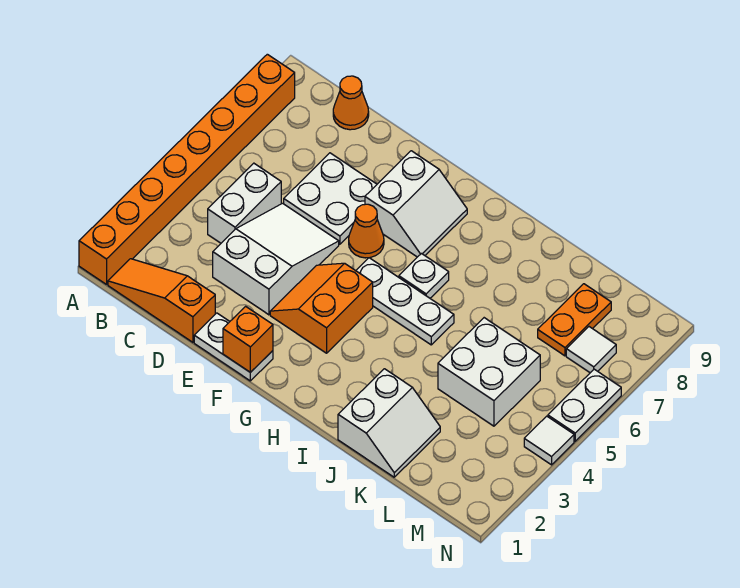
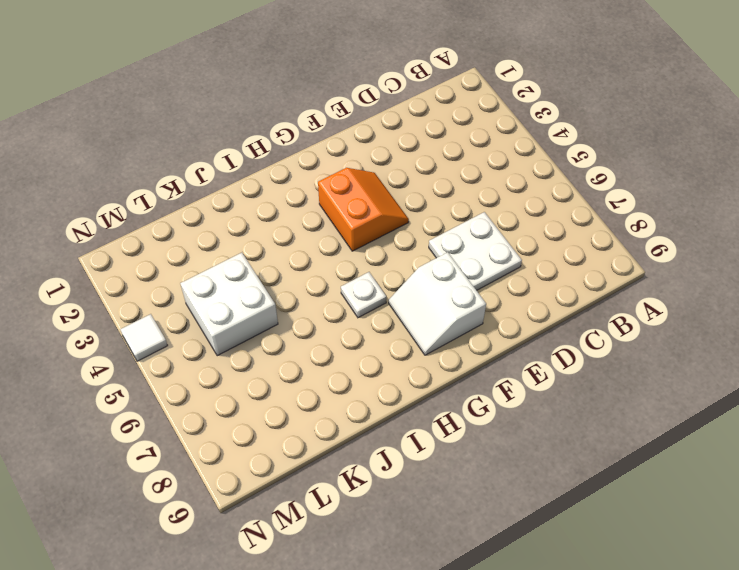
none -> orange 1x8 brick [79,54,295,284]
none -> orange 1x3 slope [108,259,215,342]
none -> white 1x2 brick [208,163,281,243]

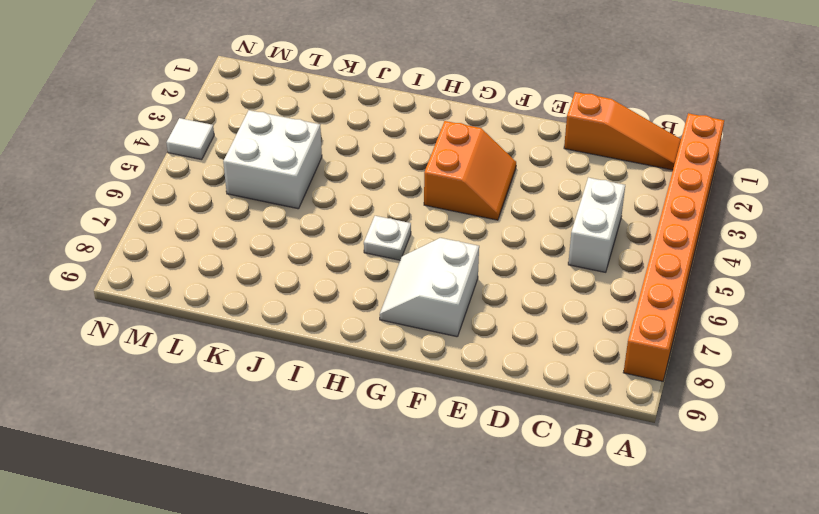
none -> orange 1x1 cone [333,76,369,130]
none -> white 2x3 slope [213,203,339,315]
none -> white 2x2 plate [284,153,377,244]

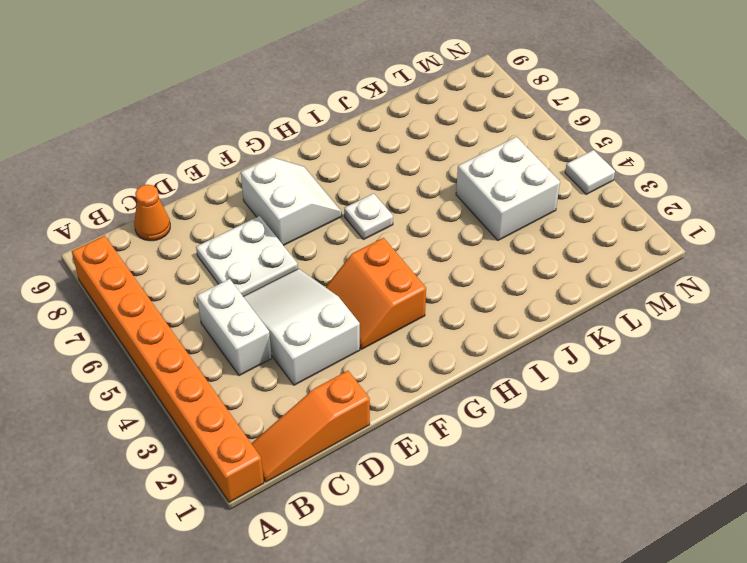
none -> white 1x2 plate [194,313,273,381]
none -> orange 1x1 cone [349,204,384,258]
none -> white 1x3 plate [356,258,454,345]

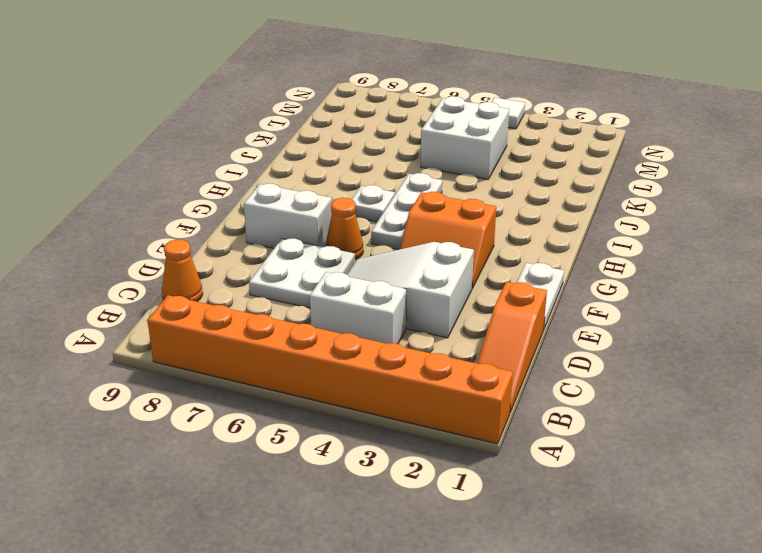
none -> white 2x2 slope [338,369,440,477]
none -> orange 1x2 plate [538,284,611,356]
none -> white 1x1 tile [566,327,616,373]

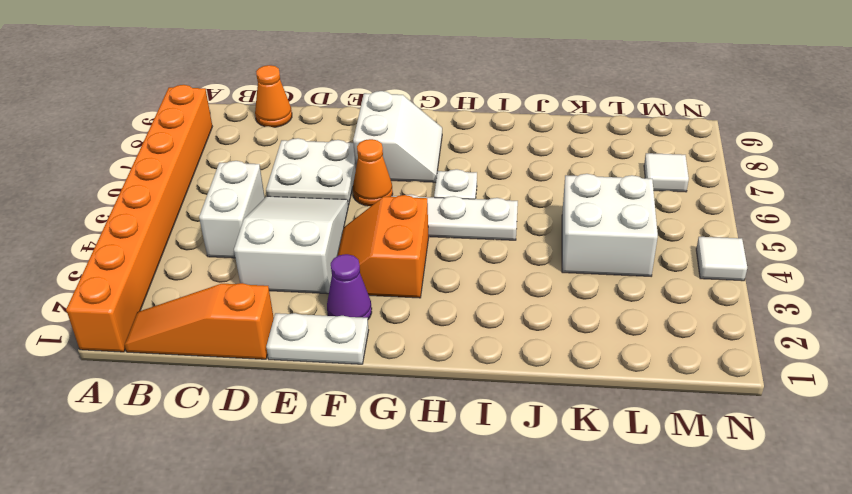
purple 1x1 cone [327,254,372,319] -> none
none -> white 2x2 slope [338,369,440,477]
none -> orange 1x2 plate [538,284,611,356]
none -> white 1x2 plate [548,369,621,441]

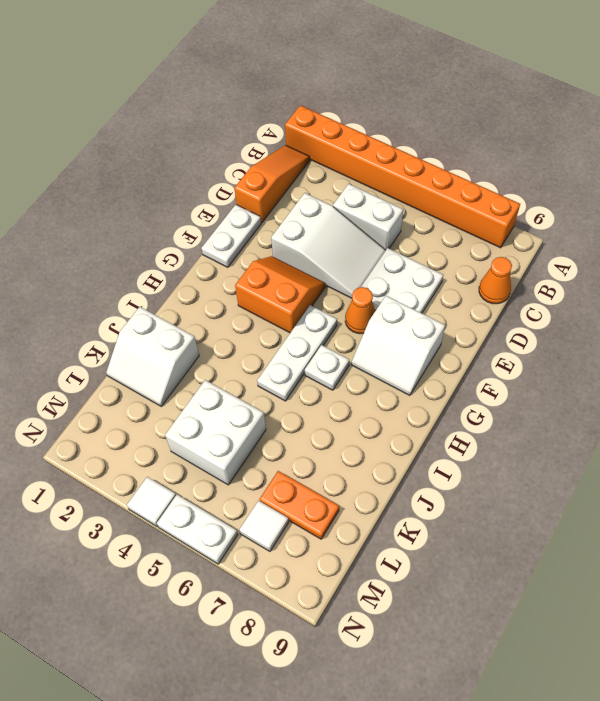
none -> orange 1x1 brick [223,306,273,372]

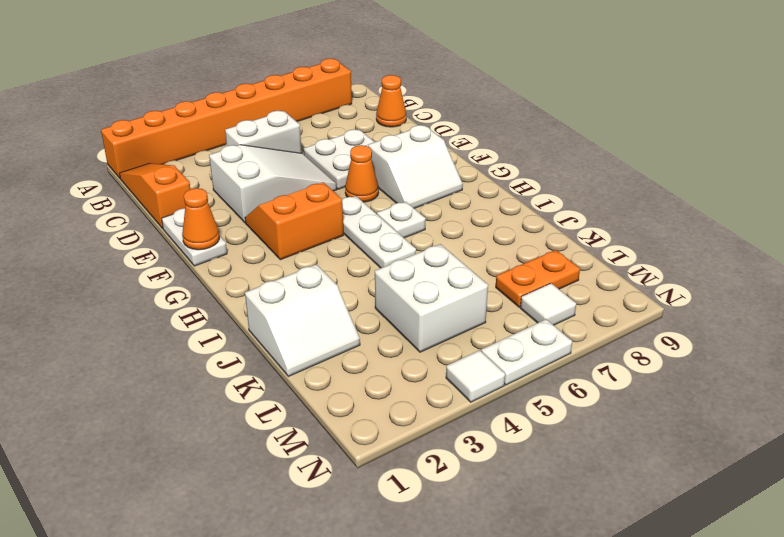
orange 1x1 cone [182,188,219,250] -> orange 1x1 brick [223,306,273,372]

